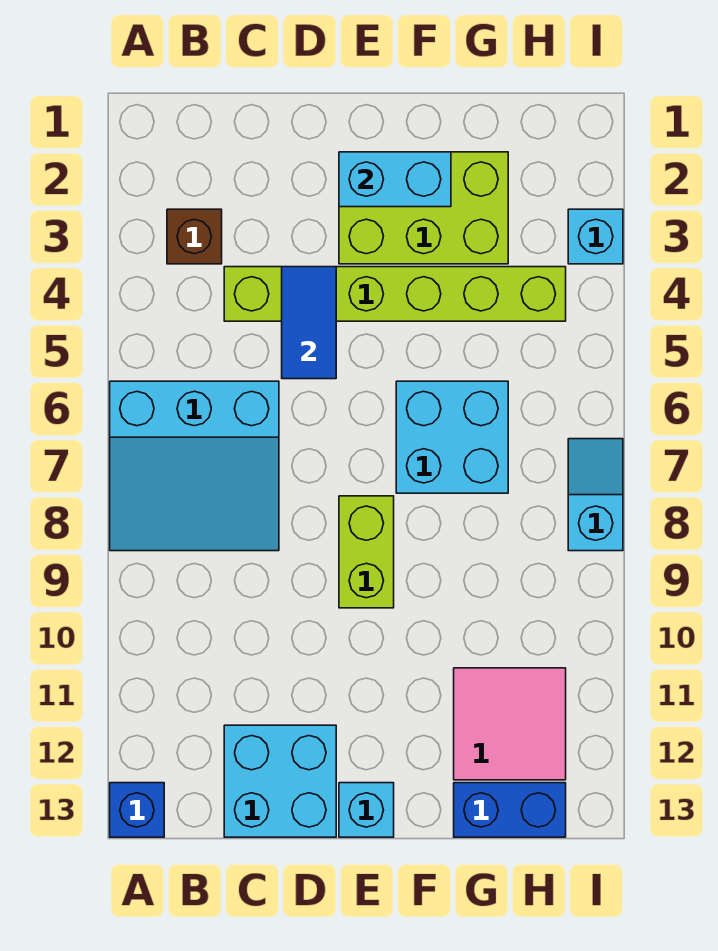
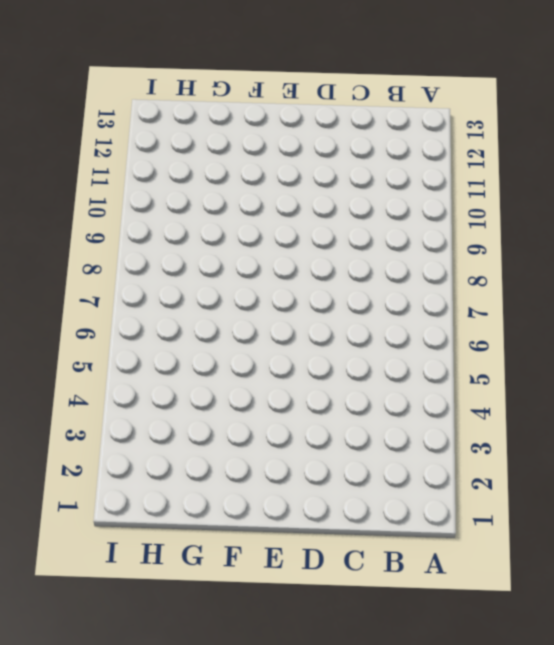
none -> cyan 3x3 slope [110,381,279,551]
none -> blue 1x1 brick [110,783,164,837]
none -> brown 1x1 brick [167,209,222,264]

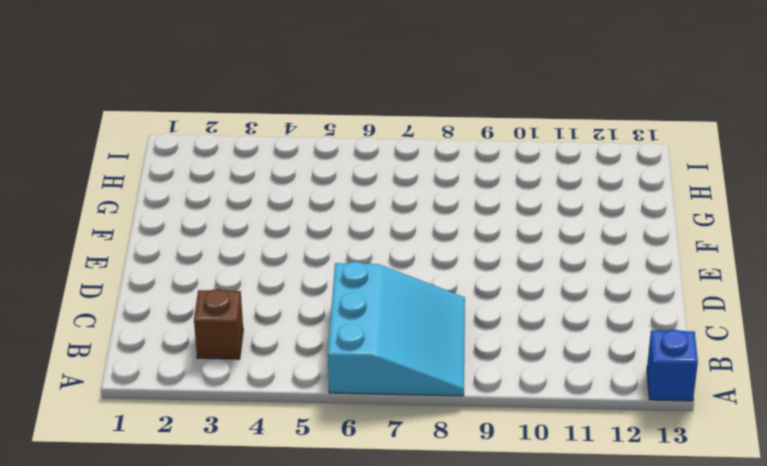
none -> lime 1x6 brick [224,267,566,321]
none -> cyan 2x2 brick [224,725,336,837]
none -> lime 2x3 brick [339,152,508,264]

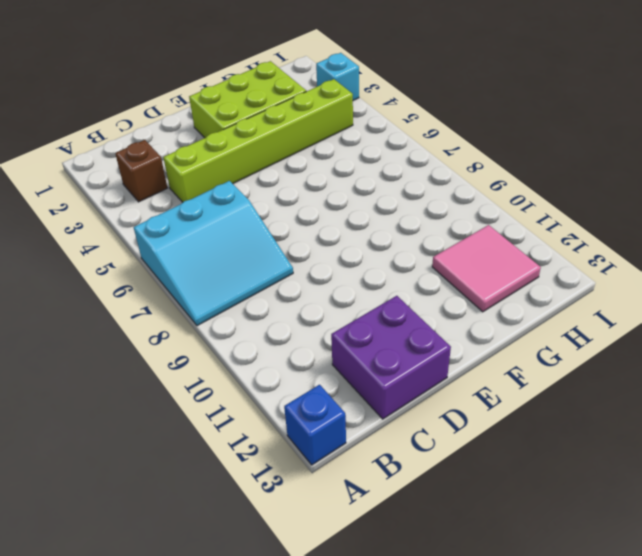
purple 2x2 brick [331,296,451,419] -> cyan 2x2 brick [224,725,336,837]
none -> lime 1x2 brick [339,496,394,608]
none -> cyan 1x1 brick [339,783,394,837]
none -> cyan 2x2 brick [396,381,508,493]

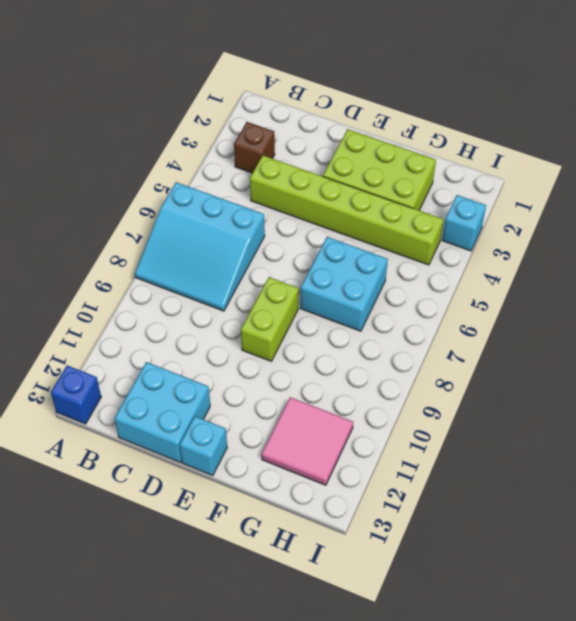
none -> blue 1x2 brick [454,783,566,837]
none -> cyan 1x2 slope [568,439,623,551]
none -> blue 1x2 tile [282,267,336,379]

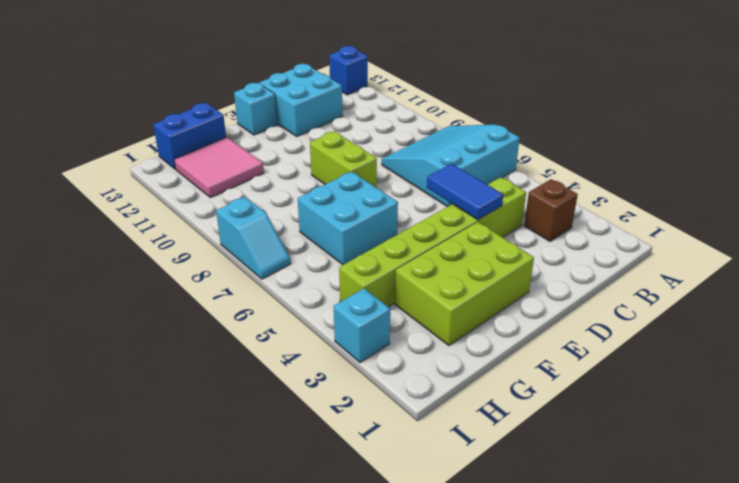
none -> cyan 1x2 brick [339,152,451,207]

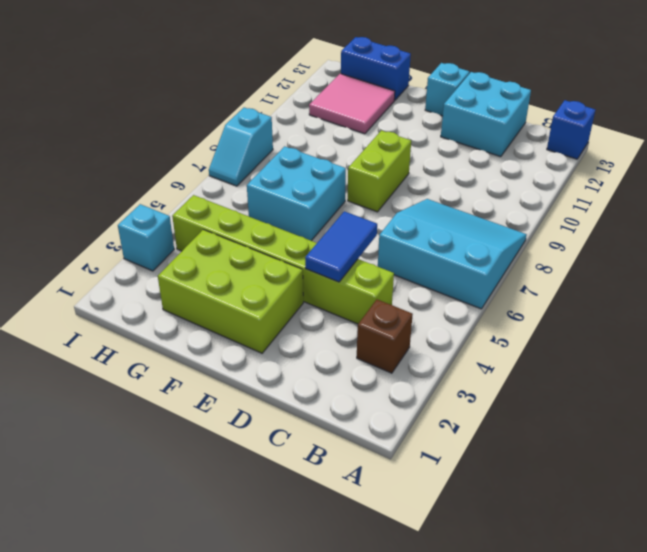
none -> cyan 1x2 brick [339,152,451,207]

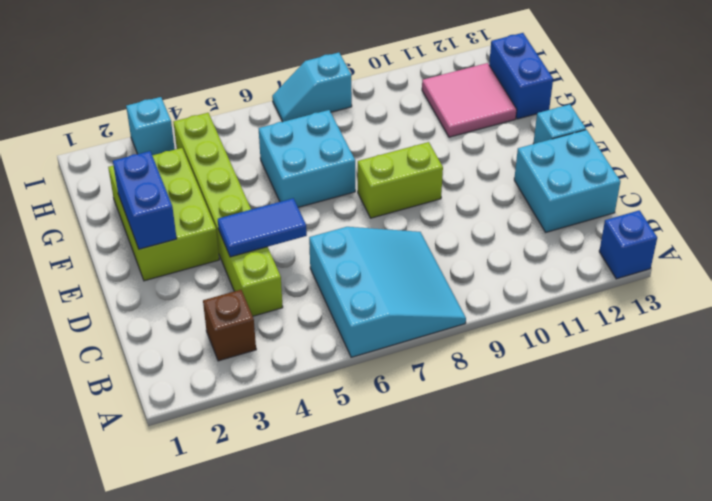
blue 1x2 brick [113,151,177,249] -> cyan 1x2 brick [339,152,451,207]

